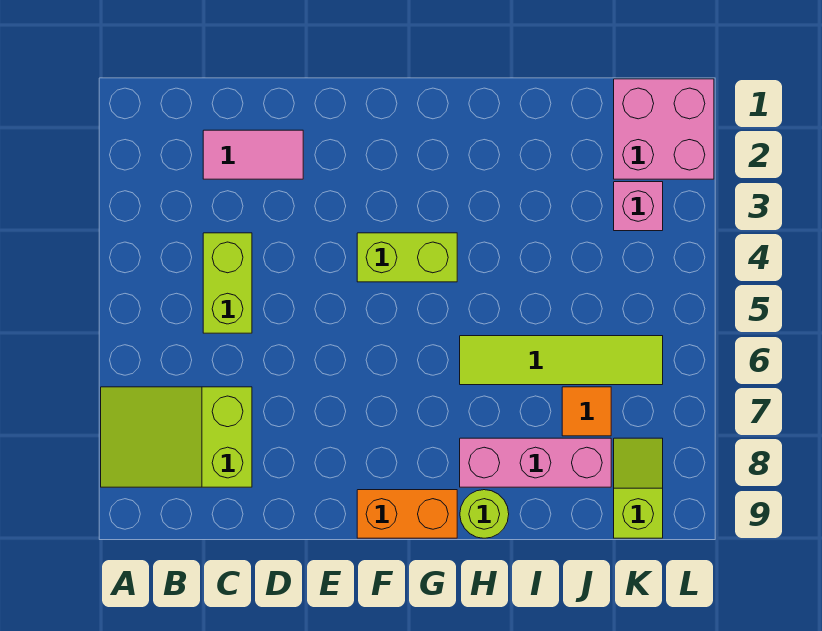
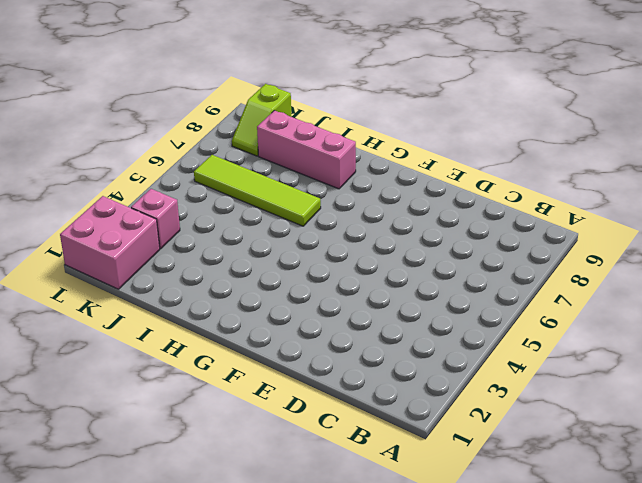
none -> lime 2x3 slope [101,387,252,487]
none -> pink 1x2 tile [203,130,303,179]
none -> lime 1x2 brick [203,233,252,333]

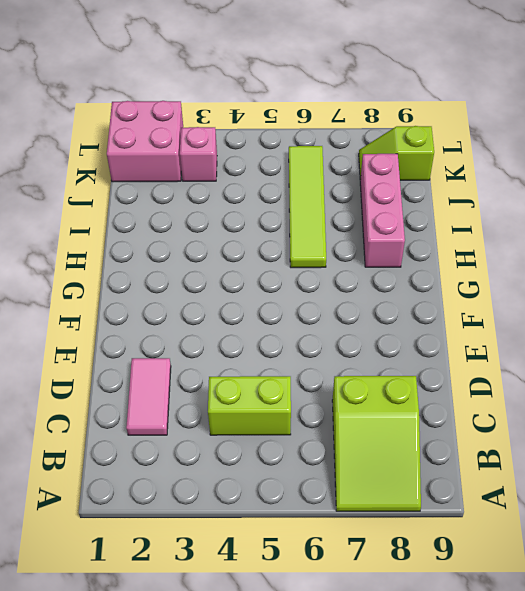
none -> lime 1x2 brick [357,233,457,282]
none -> orange 1x2 brick [357,490,457,538]
none -> lime 1x1 round brick [460,490,509,538]

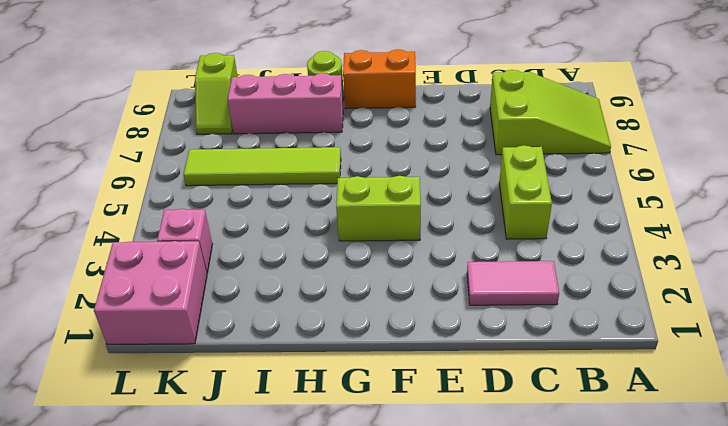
none -> orange 1x1 tile [562,387,611,436]

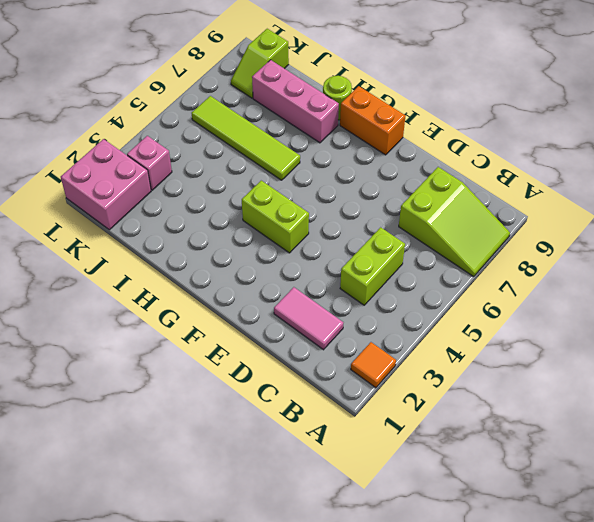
orange 1x1 tile [351,342,396,388] -> orange 1x1 tile moved to [562,387,611,436]

